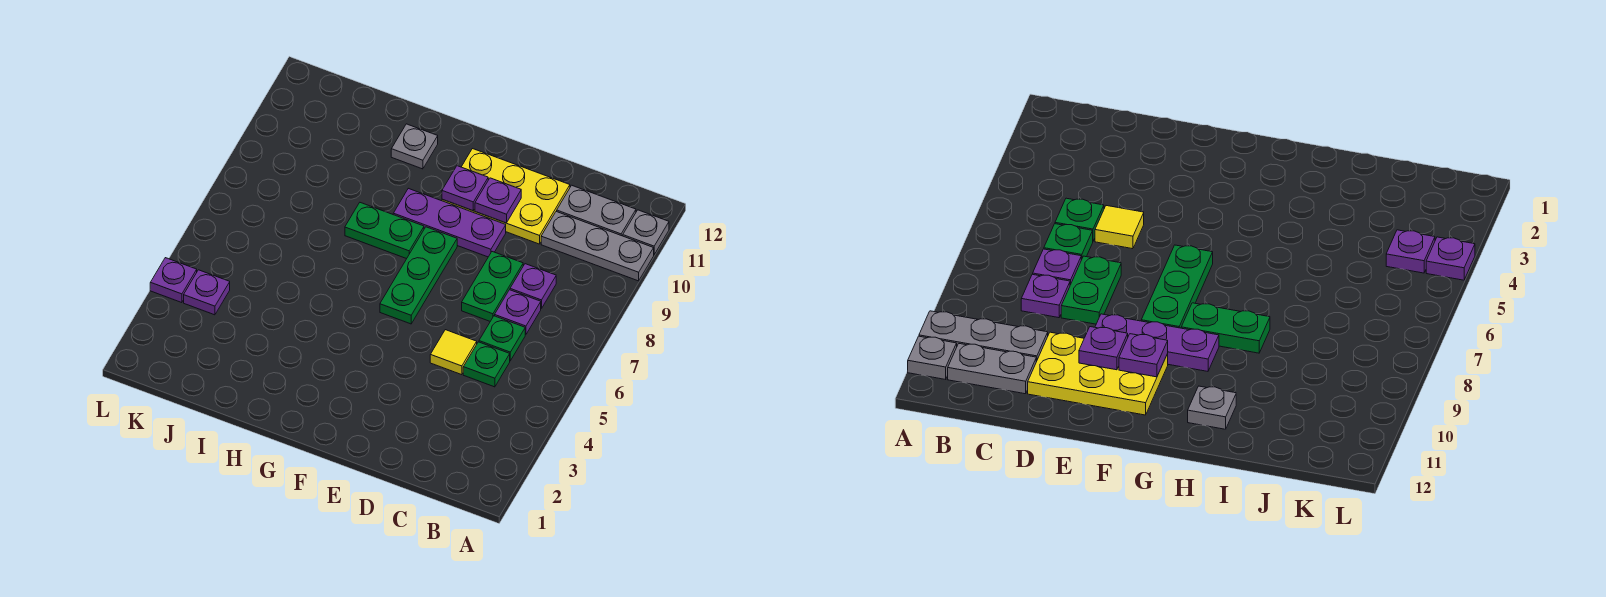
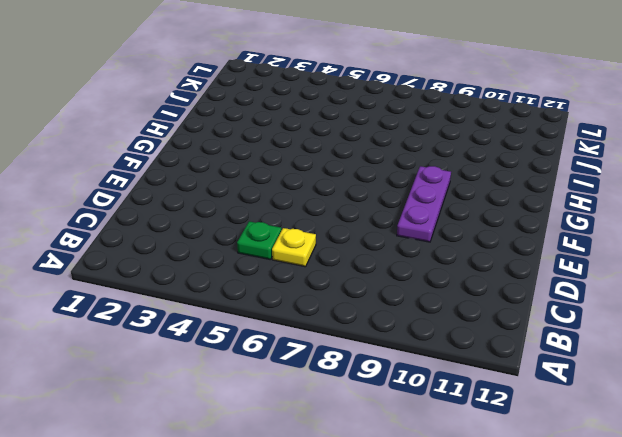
yellow 1x1 plate [272,228,316,267] -> green 1x1 plate [479,316,525,361]
none -> grey 1x3 plate [541,211,654,281]
none -> grey 1x1 plate [623,210,669,254]
none -> grey 1x2 plate [557,185,636,236]

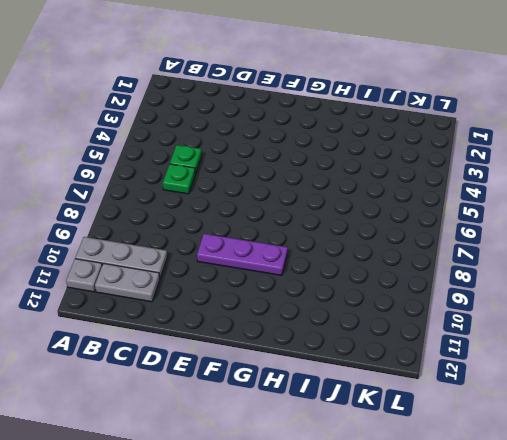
none -> purple 1x1 plate [495,290,541,335]
none -> purple 1x1 plate [510,264,556,309]
none -> yellow 1x1 tile [430,330,477,375]

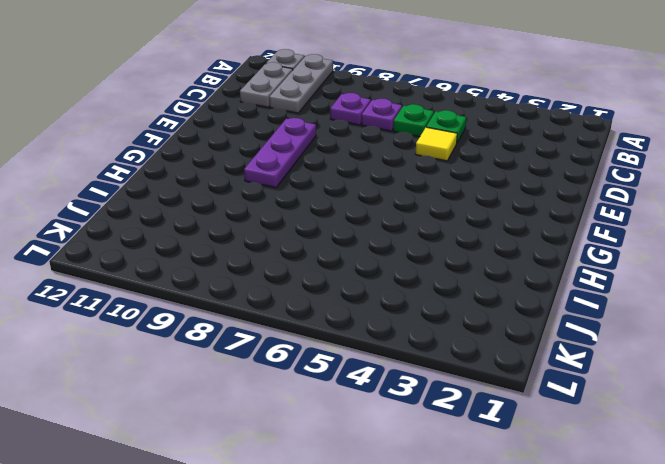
none -> green 1x2 plate [462,252,523,321]
none -> yellow 2x3 plate [442,149,570,244]
none -> green 1x3 plate [380,227,457,324]

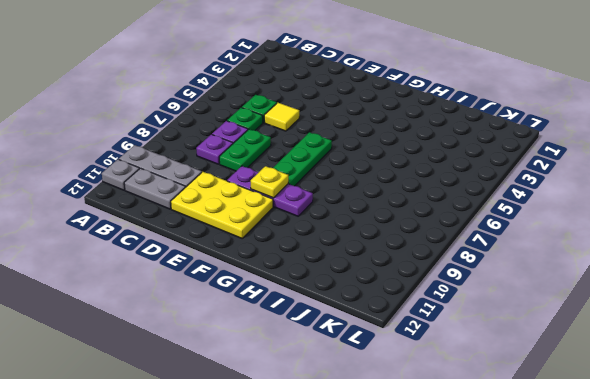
yellow 1x1 plate [251,166,288,198] -> none
none -> green 1x2 plate [345,203,424,259]
none -> grey 1x1 plate [391,124,438,169]
none -> purple 1x1 plate [184,270,230,315]

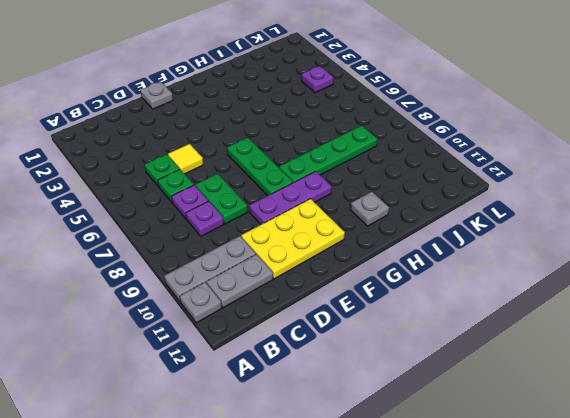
grey 1x1 plate [140,82,173,109] -> none
green 1x4 plate [279,125,377,183] -> green 1x2 plate [345,203,424,259]
none -> purple 1x1 plate [150,258,197,303]
none -> purple 1x1 plate [475,178,521,223]
none -> purple 1x1 plate [442,166,488,211]

